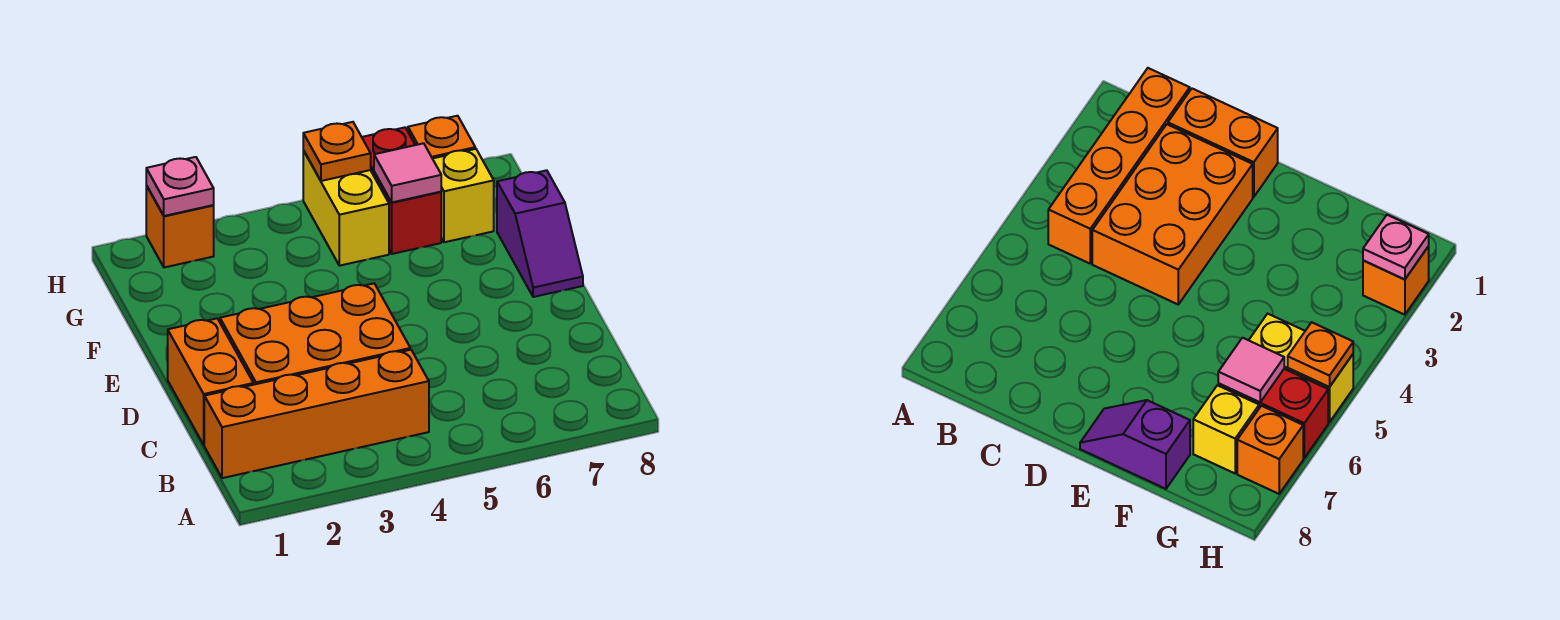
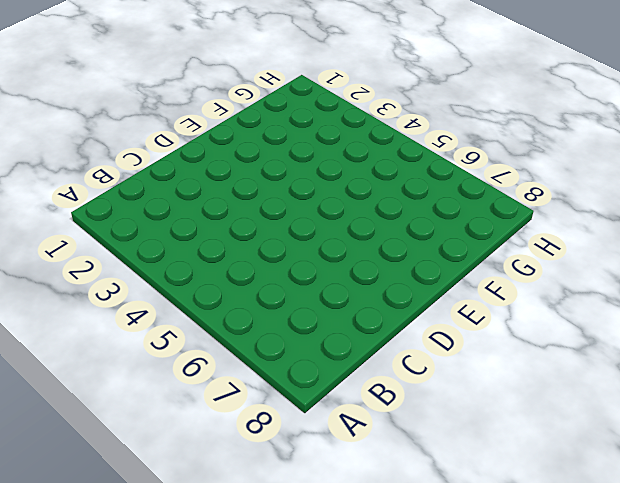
none -> orange 1x4 brick [204,350,429,478]
none -> orange 1x2 brick [168,318,253,445]
none -> orange 2x3 brick [220,283,410,385]

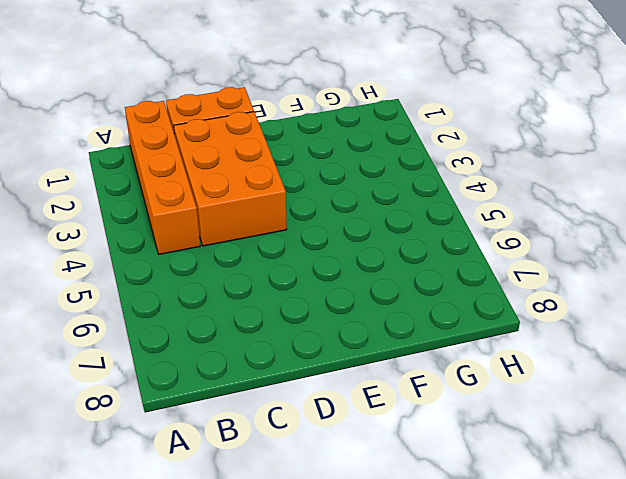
none -> purple 1x2 slope [497,170,583,297]
none -> yellow 1x2 brick [303,150,389,266]
none -> red 1x2 brick [362,127,441,254]

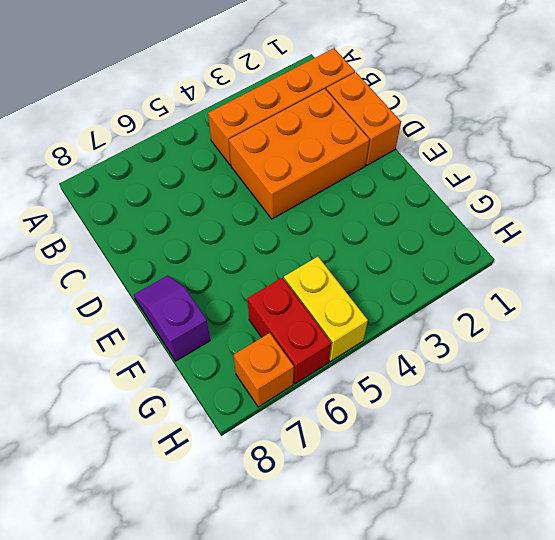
none -> yellow 1x1 brick [433,149,494,242]
none -> orange 1x1 brick [146,186,214,267]
none -> pink 1x1 tile [374,143,441,202]

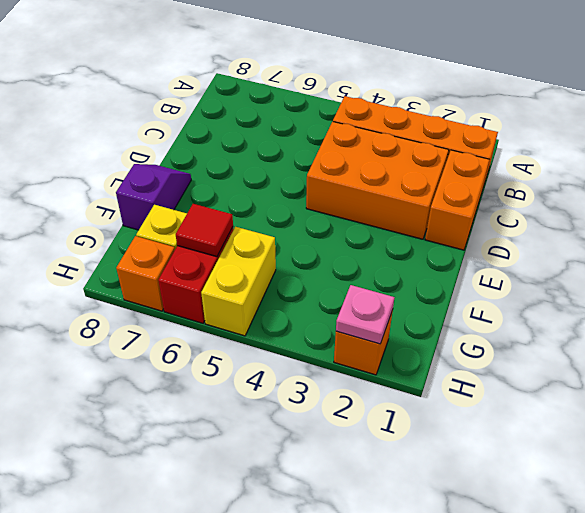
red 1x1 tile [176,204,233,257] -> pink 1x1 tile [374,143,441,202]
none -> orange 1x1 plate [303,122,371,181]

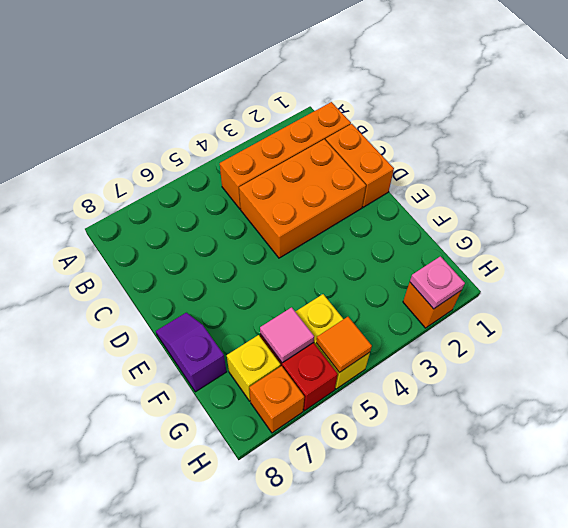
orange 1x1 tile [316,317,372,373] -> orange 1x1 plate [303,122,371,181]

